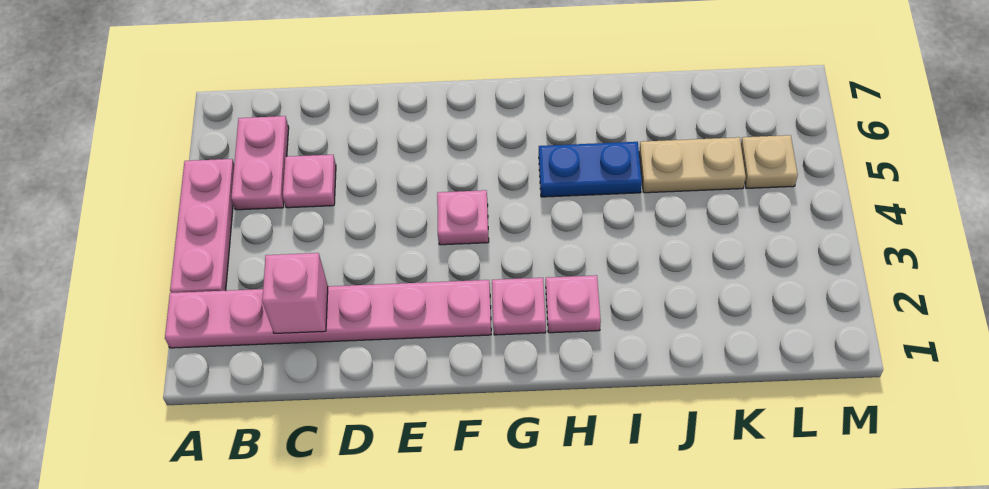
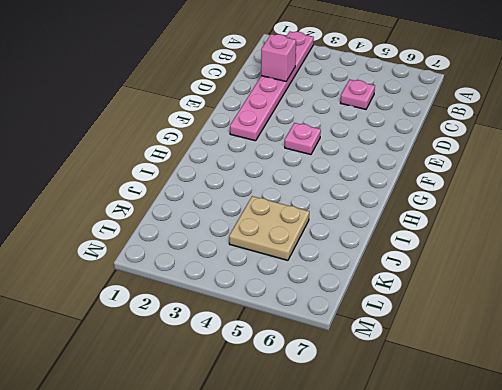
tan 2x2 plate [229,196,309,260] -> tan 1x2 plate [639,137,746,193]
none -> pink 1x3 plate [170,159,234,293]
none -> pink 1x2 plate [231,116,289,210]

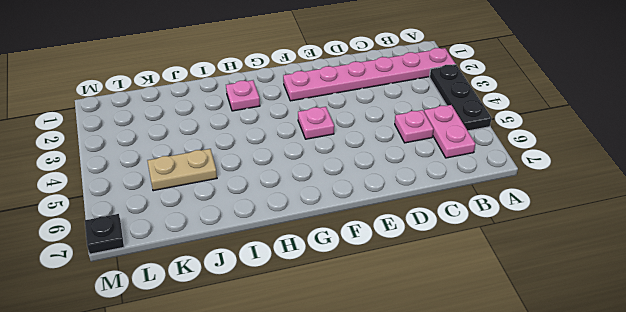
black 1x3 plate [430,64,492,131] -> pink 1x3 plate [170,159,234,293]
black 1x1 plate [85,214,124,254] -> none
none -> pink 1x1 plate [492,278,546,335]
none -> blue 1x2 plate [539,142,642,197]

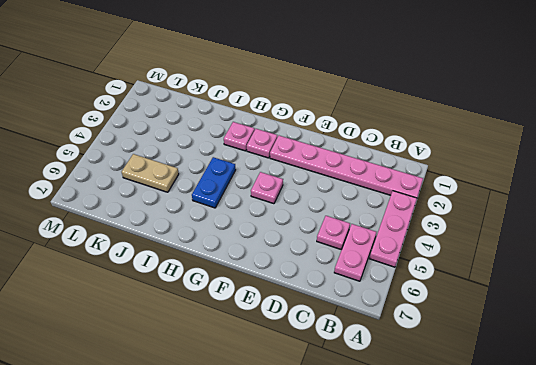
blue 1x2 plate [192,157,236,208] -> blue 1x2 plate turned to [539,142,642,197]
none -> tan 1x1 plate [741,135,798,188]
none -> pink 1x1 brick [262,253,328,334]

